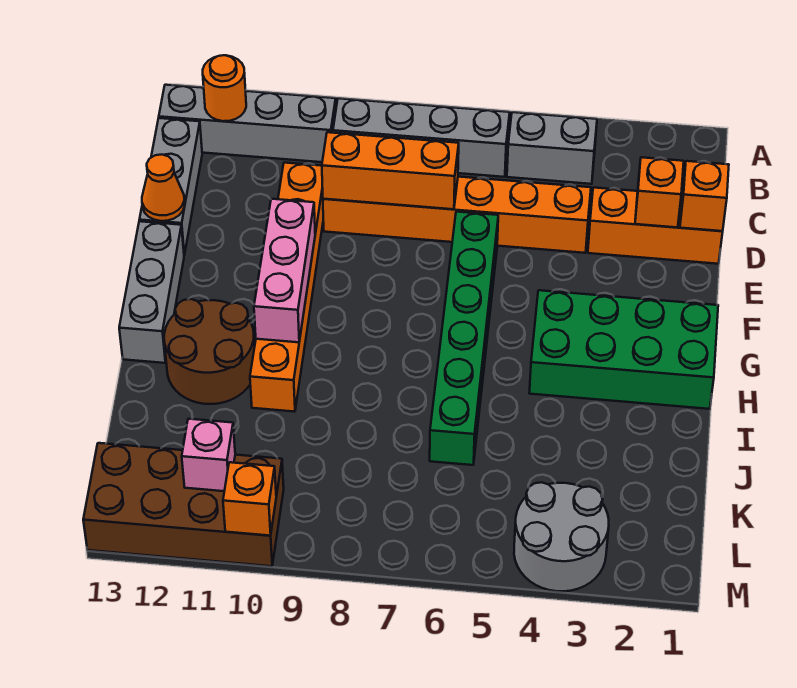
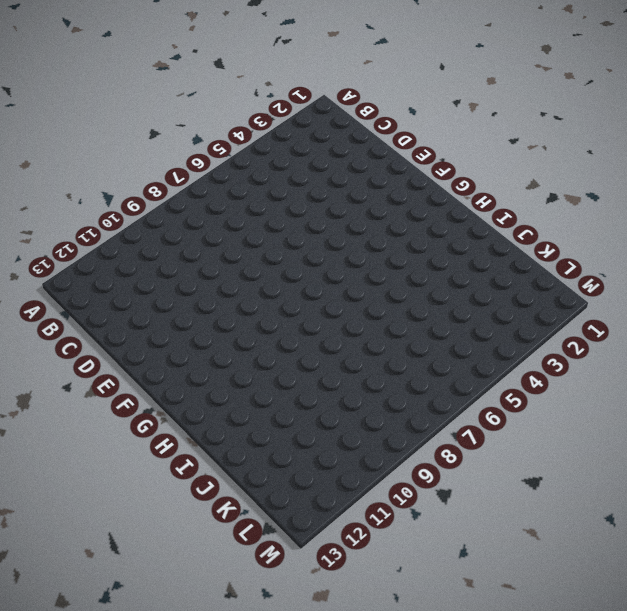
none -> grey 1x2 brick [507,112,597,184]
none -> grey 1x4 brick [333,98,510,177]
none -> grey 1x4 brick [159,85,336,162]

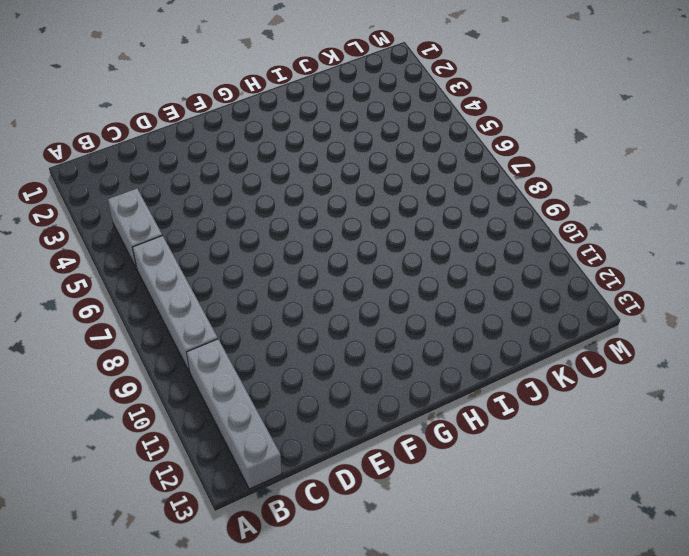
none -> grey 1x3 brick [140,118,202,255]
none -> orange 1x3 brick [588,188,723,264]
none -> orange 1x6 brick [323,177,591,253]

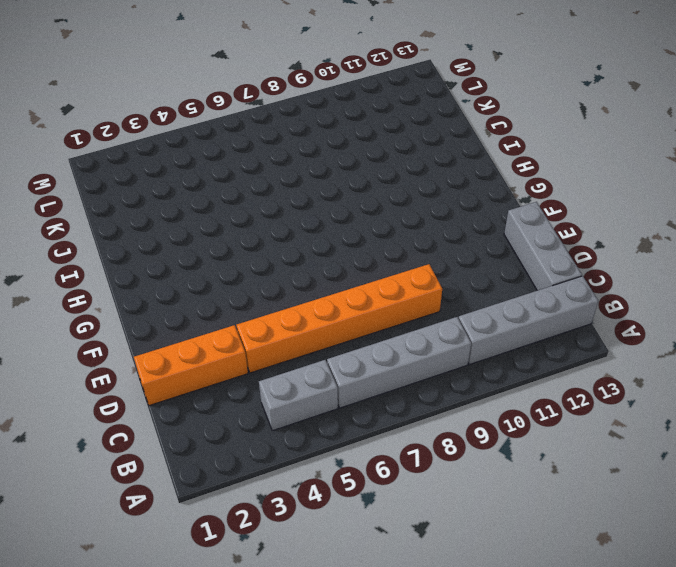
none -> orange 1x6 brick [250,163,323,412]
none -> green 1x6 brick [430,212,498,465]
none -> grey 1x3 brick [119,221,184,363]

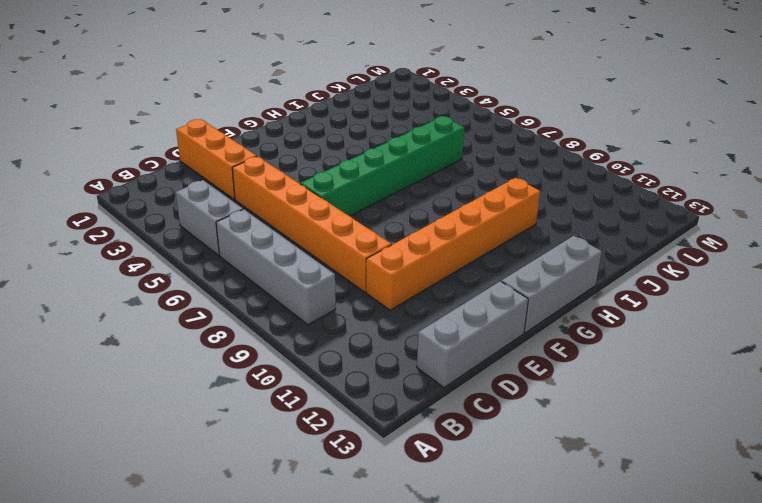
none -> grey 1x4 brick [159,85,336,162]
none -> green 2x4 brick [529,290,718,409]
none -> brown 2x2 round brick [164,299,255,404]

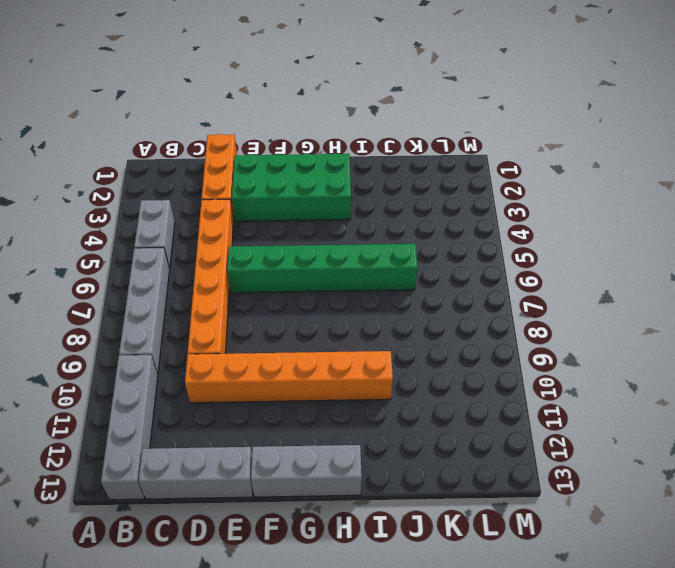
green 2x4 brick [232,153,351,221] -> green 2x4 brick turned to [529,290,718,409]
none -> brown 2x2 round brick [164,299,255,404]
none -> grey 2x2 round brick [514,482,609,591]
none -> brown 2x4 brick [83,443,284,566]

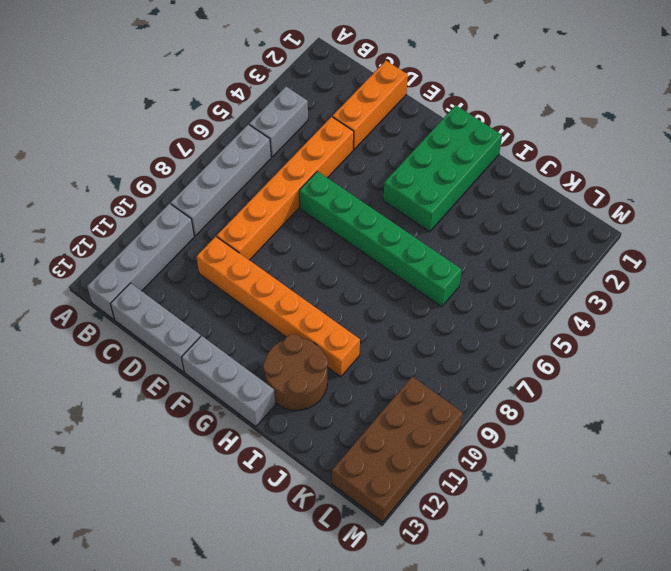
none -> grey 2x2 round brick [514,482,609,591]
none -> orange 1x1 round brick [203,55,246,121]
none -> orange 1x1 brick [680,161,729,231]

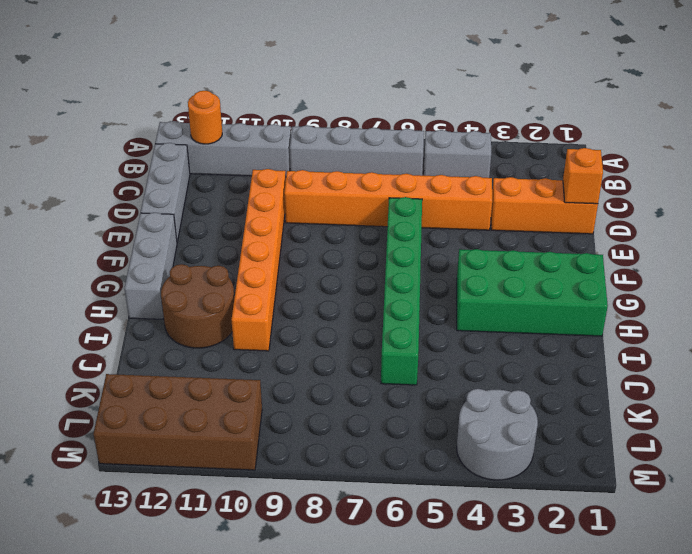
none -> orange 1x1 brick [635,157,684,227]
none -> orange 1x3 brick [322,132,459,209]
none -> orange 1x1 cone [142,155,185,221]

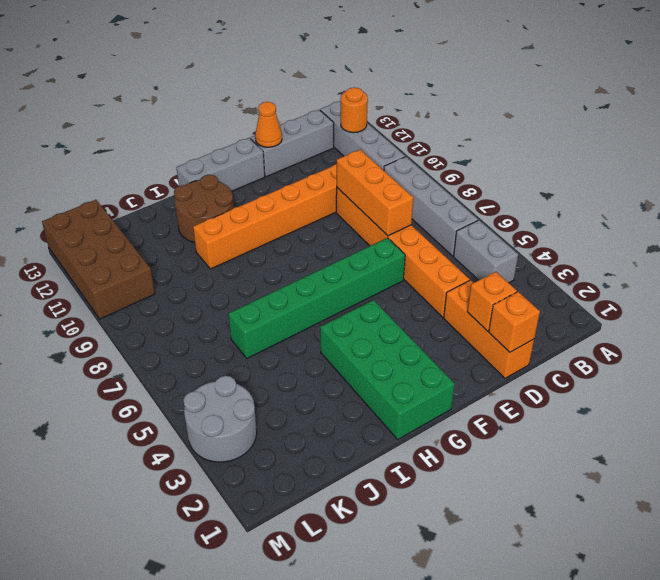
none -> pink 1x3 brick [254,199,315,342]
none -> pink 1x1 brick [182,419,235,491]
none -> orange 1x1 brick [223,462,276,536]

